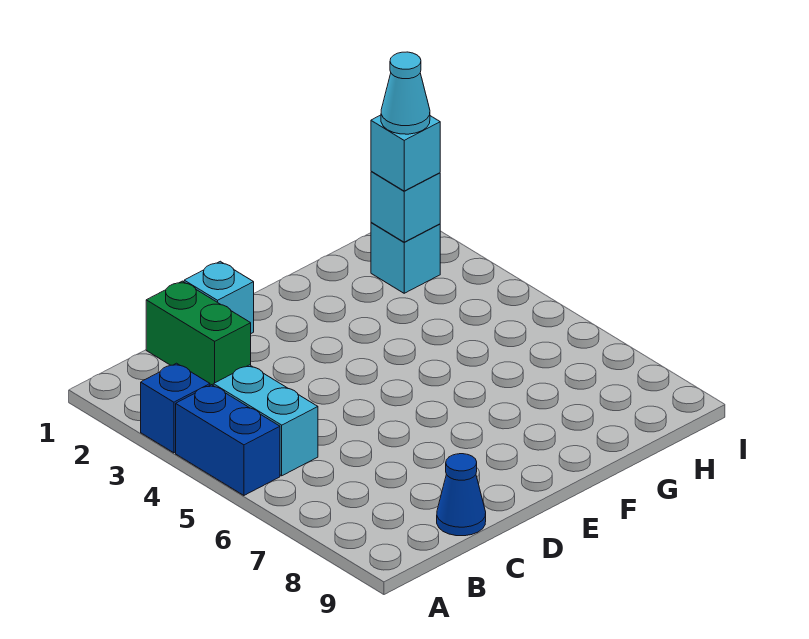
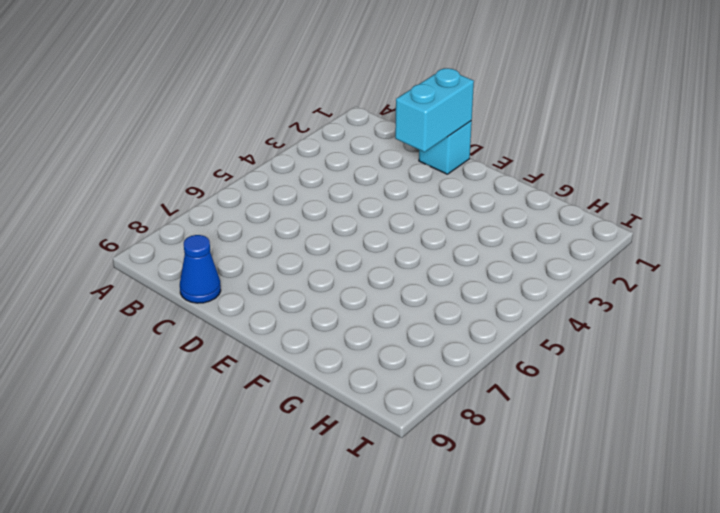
cyan 1x2 brick [395,68,474,152] -> cyan 1x2 brick moved to [213,365,318,476]
none -> blue 1x1 brick [141,363,210,453]
none -> blue 1x2 brick [176,385,280,495]

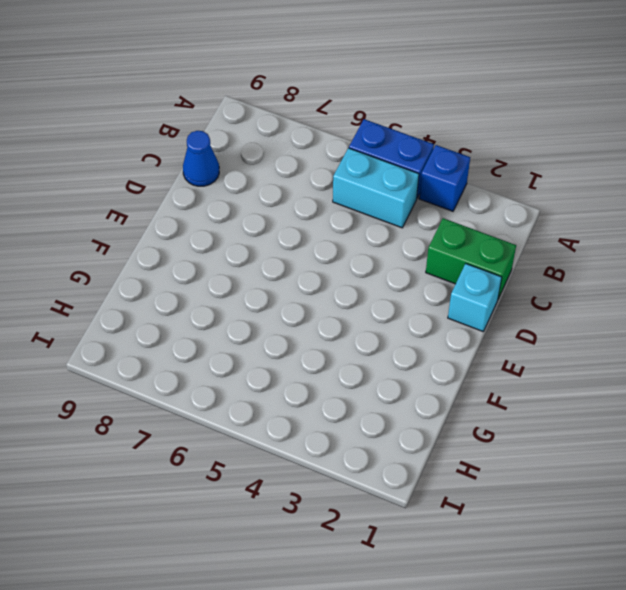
none -> cyan 1x1 brick [371,222,440,293]
none -> cyan 1x1 brick [371,171,440,242]

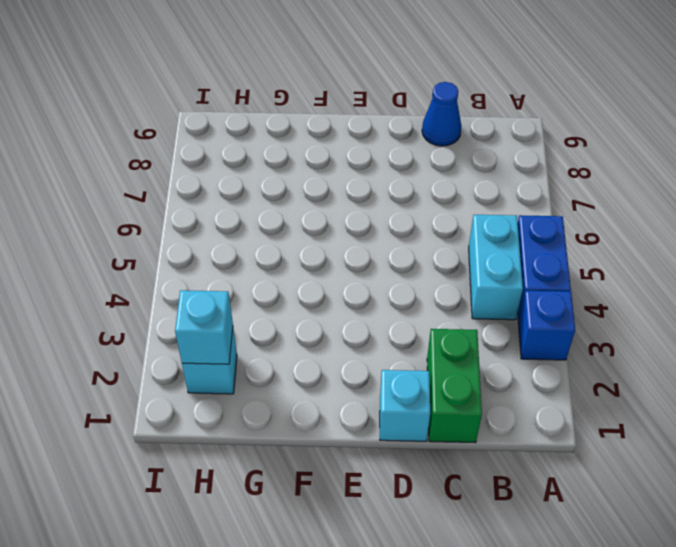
none -> cyan 1x1 brick [371,115,440,191]
none -> cyan 1x1 cone [381,52,430,134]

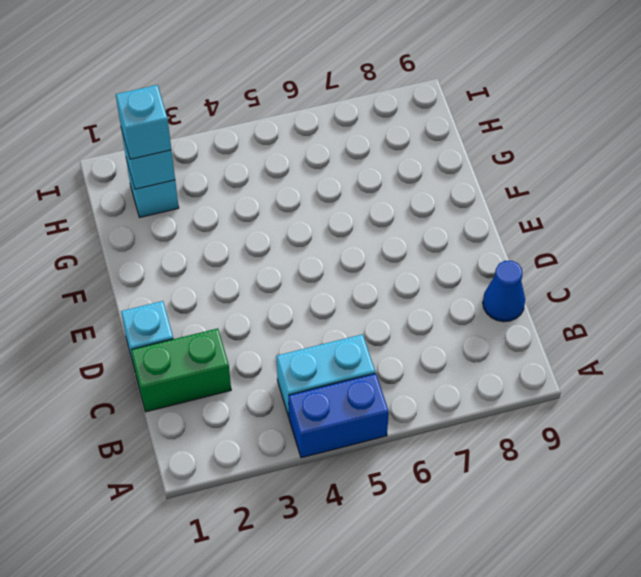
none -> blue 1x1 brick [141,363,210,453]
none -> cyan 1x1 cone [381,52,430,134]

